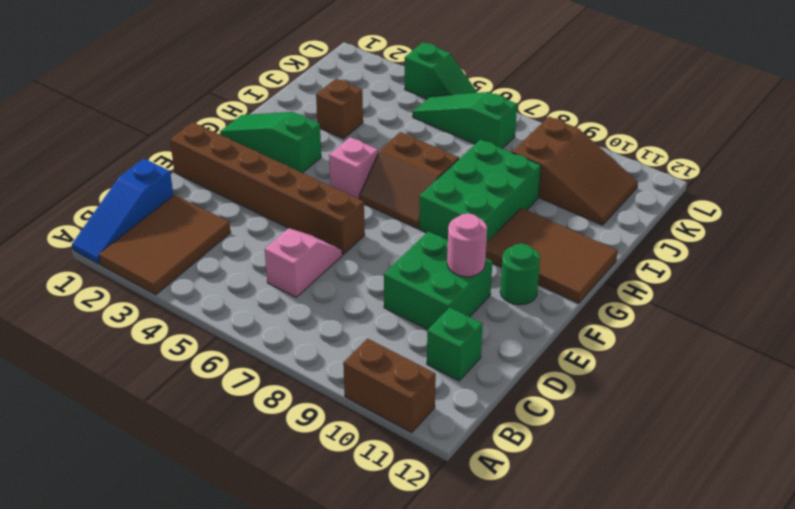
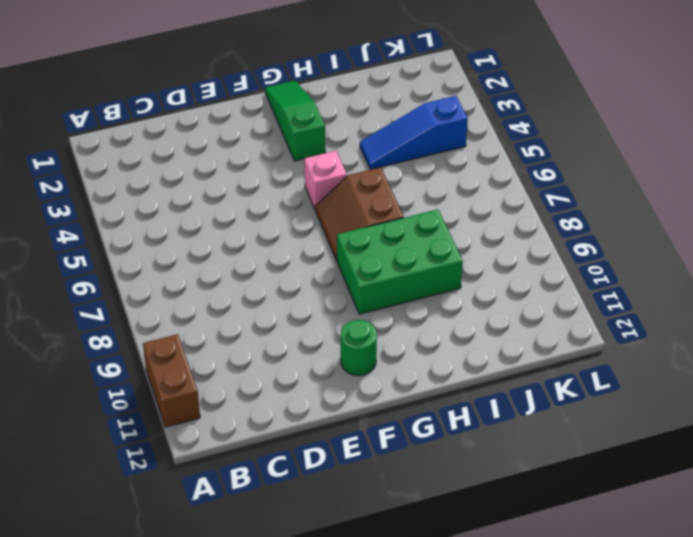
blue 1x3 slope [360,96,468,169] -> blue 1x3 slope moved to [72,159,174,264]
none -> brown 2x3 tile [99,195,231,295]
none -> pink 1x2 slope [265,228,342,297]
none -> green 1x1 brick [427,308,483,381]

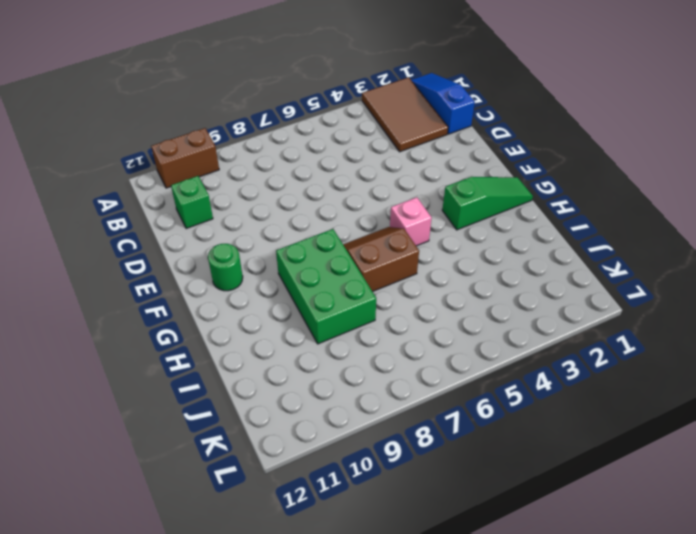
none -> pink 1x2 slope [265,228,342,297]
none -> green 2x2 brick [384,231,492,330]
none -> brown 1x6 brick [170,122,365,254]

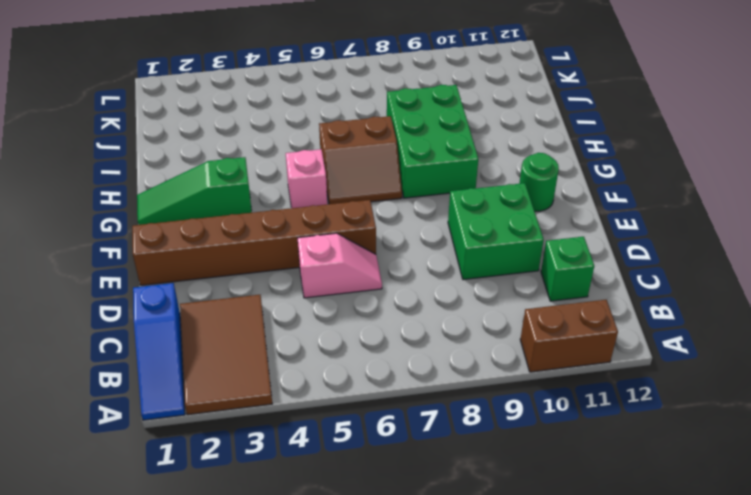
pink 1x2 slope [298,233,382,298] -> pink 1x2 slope turned to [265,228,342,297]
none -> brown 2x3 tile [486,208,618,303]
none -> brown 1x1 brick [316,79,363,139]
none -> brown 2x3 slope [512,117,638,225]

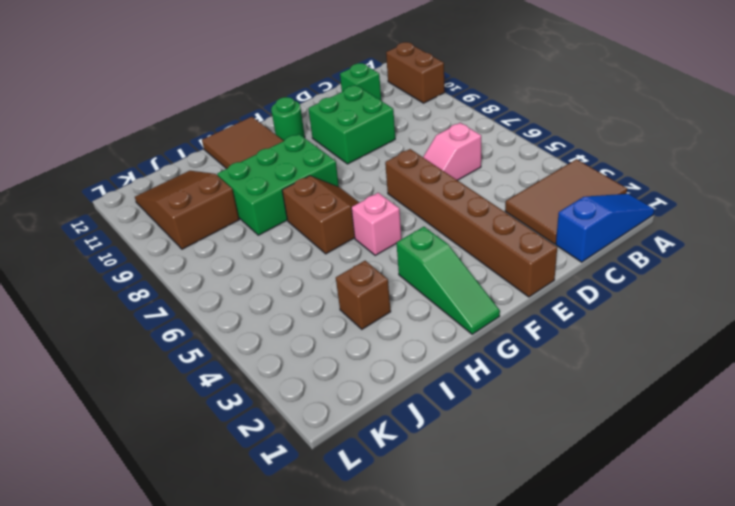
none -> green 1x3 slope [413,92,517,149]
none -> green 1x2 slope [405,42,476,99]
none -> pink 1x1 round brick [447,214,487,277]

